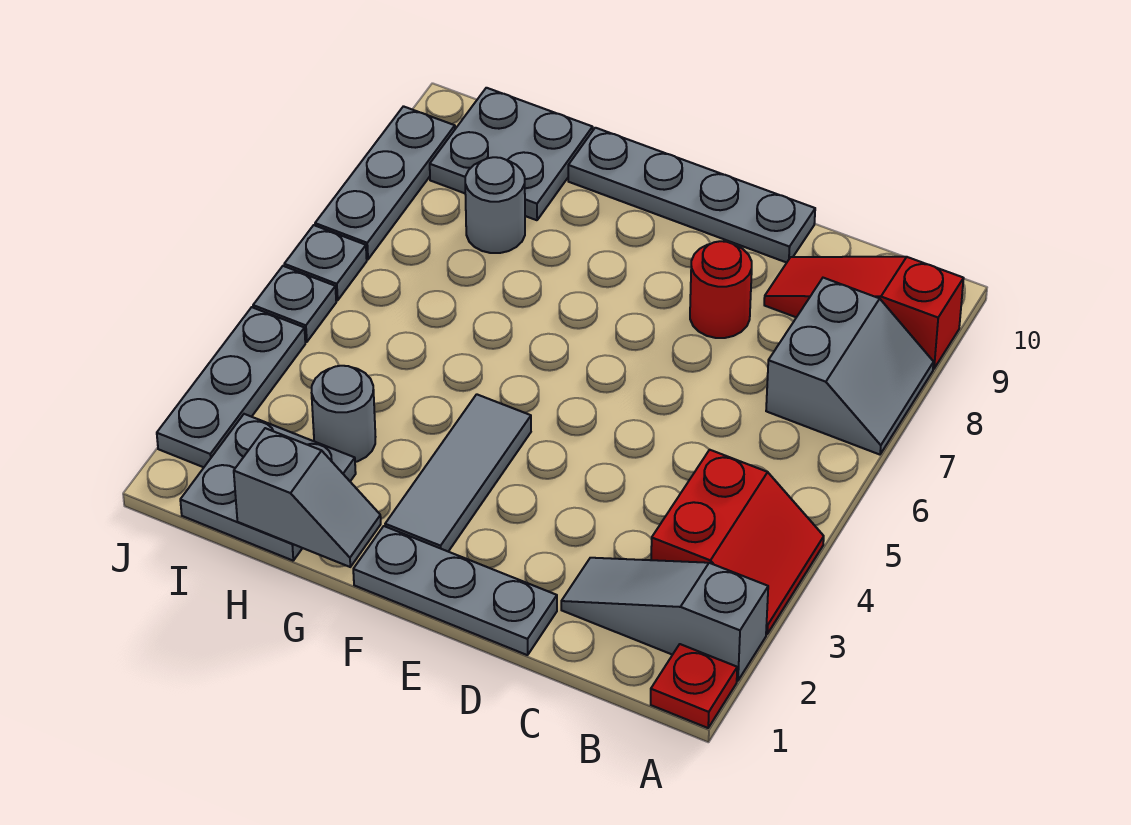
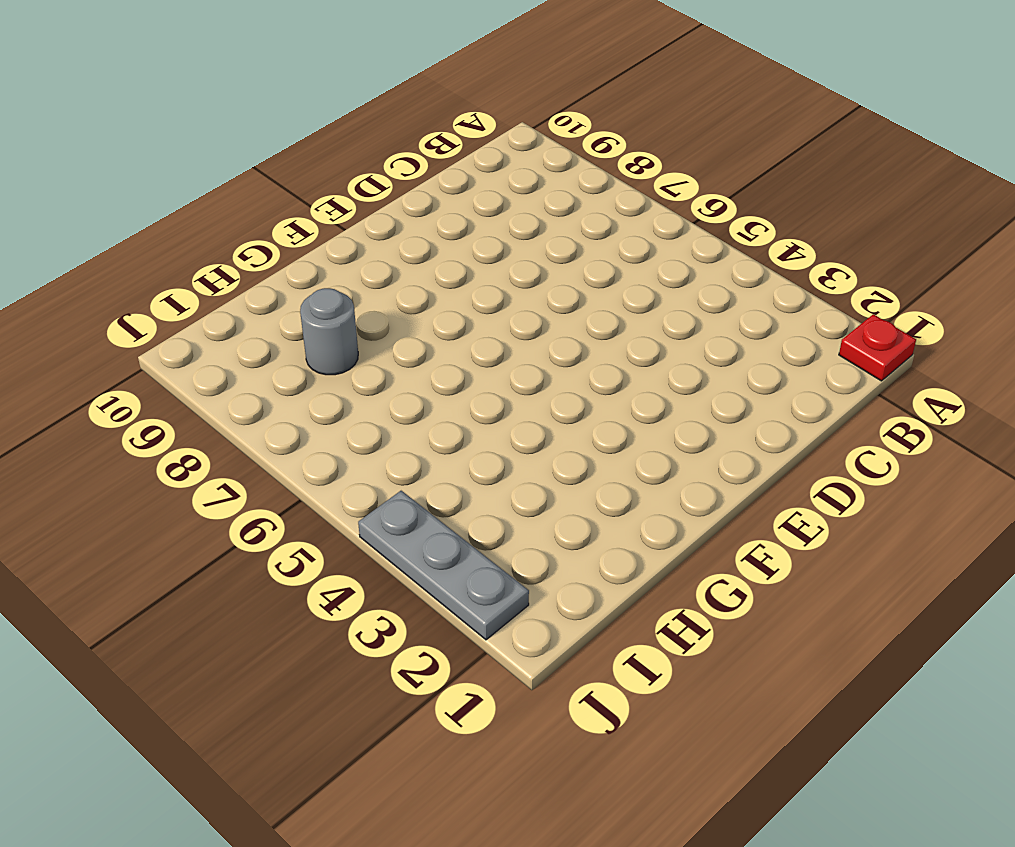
none -> grey 1x3 slope [561,558,768,681]
none -> red 2x2 slope [651,450,824,634]
none -> grey 2x2 slope [766,278,934,455]

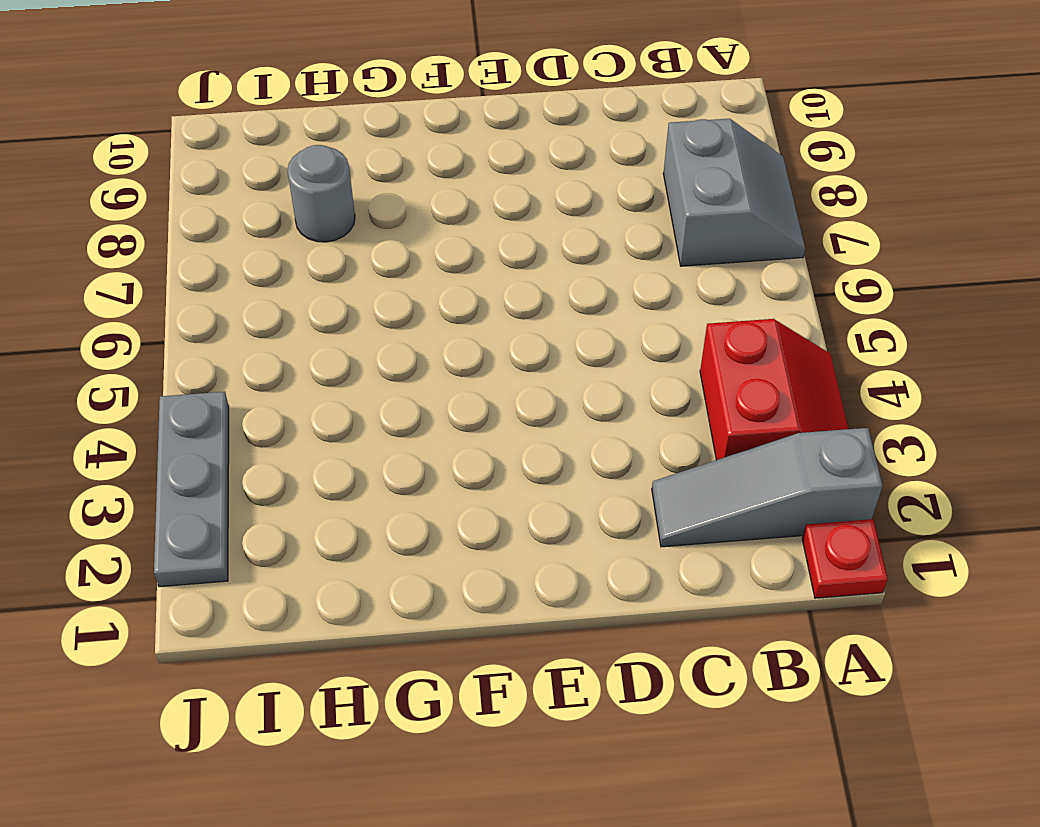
none -> red 1x3 slope [764,257,964,369]
none -> grey 1x3 plate [353,526,557,655]
none -> red 1x1 round brick [690,241,752,338]

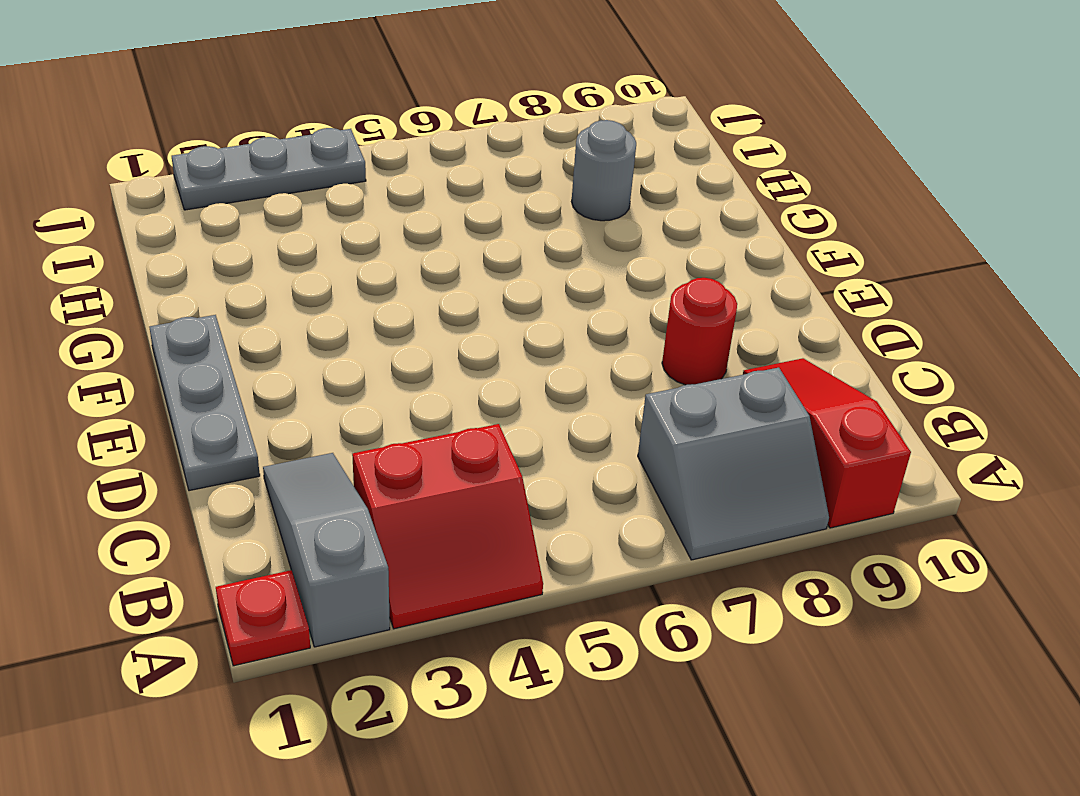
none -> grey 1x4 plate [568,128,815,263]
none -> grey 1x3 tile [385,394,531,551]
none -> grey 2x2 plate [180,414,356,561]

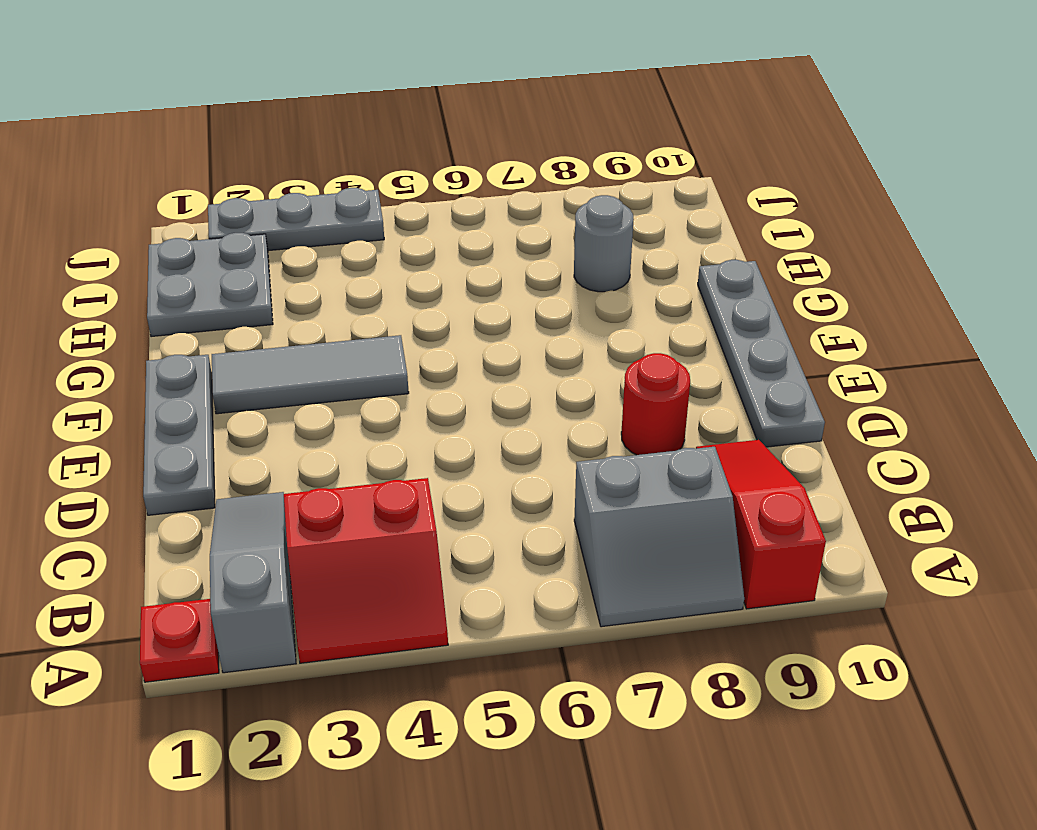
none -> grey 1x1 round brick [312,366,375,462]
none -> grey 2x2 plate [430,88,593,220]
none -> grey 1x1 plate [253,266,336,342]

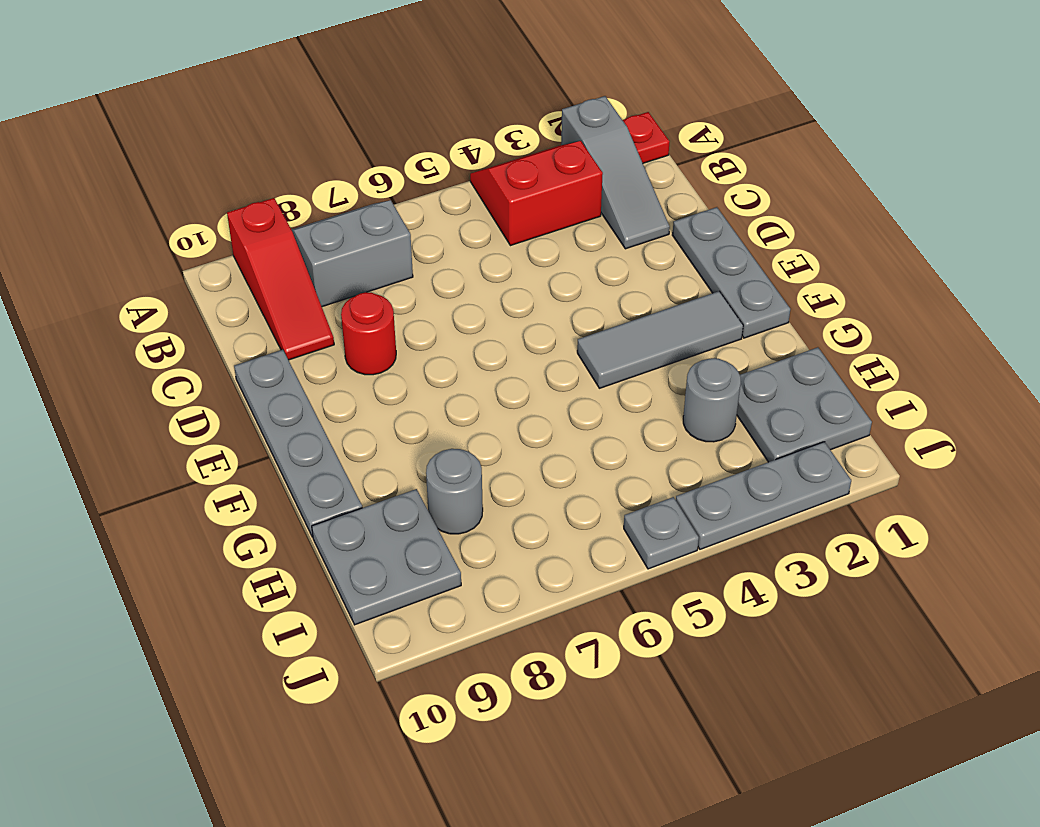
none -> grey 1x1 plate [284,225,367,300]
none -> grey 1x3 plate [315,106,455,259]
none -> grey 1x2 slope [234,428,381,567]

